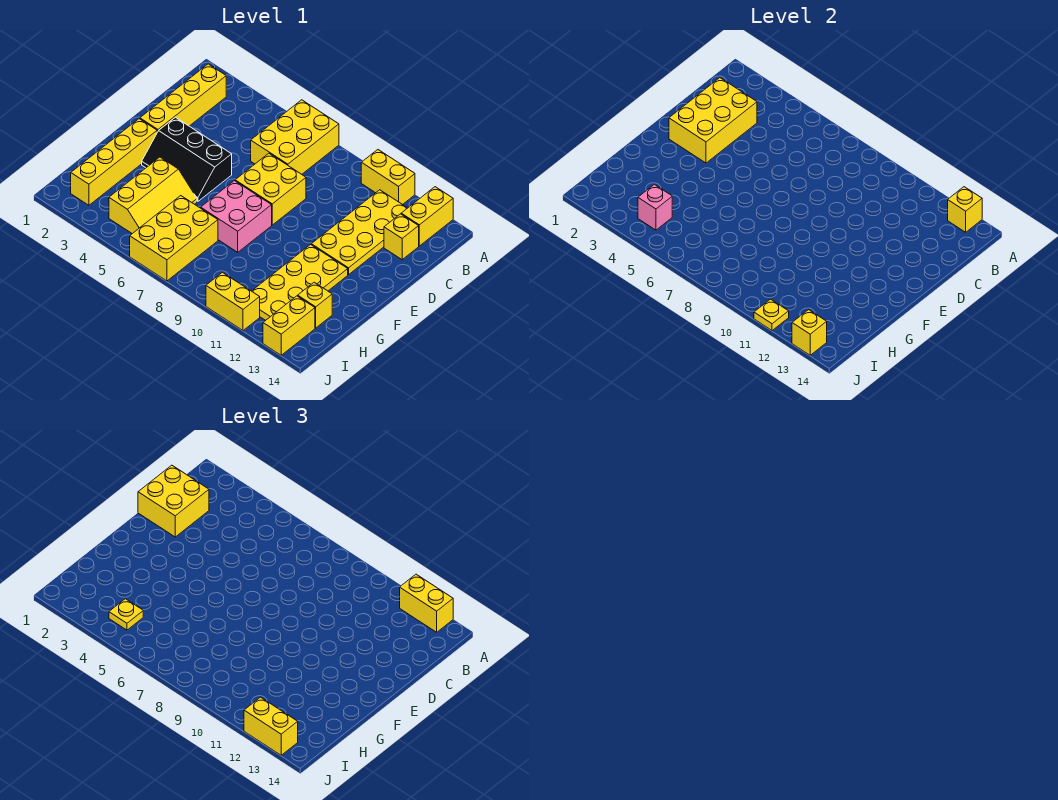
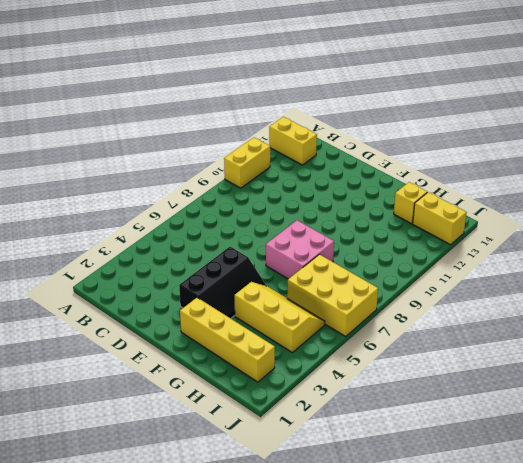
none -> yellow 2x3 brick [251,100,339,174]
none -> yellow 1x4 brick [140,64,226,132]
none -> yellow 2x4 plate [311,190,407,275]

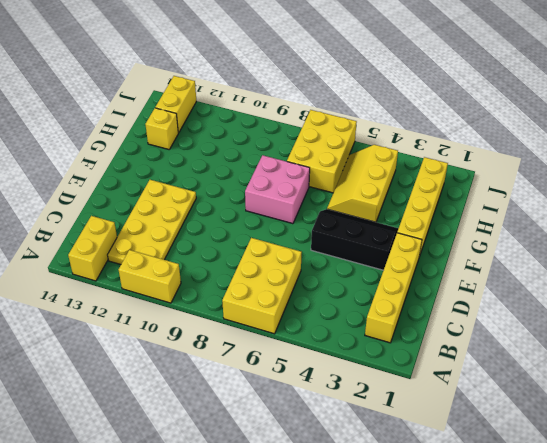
none -> yellow 1x1 brick [384,214,419,260]
none -> yellow 2x2 brick [235,153,306,225]
none -> yellow 2x4 plate [252,245,348,320]

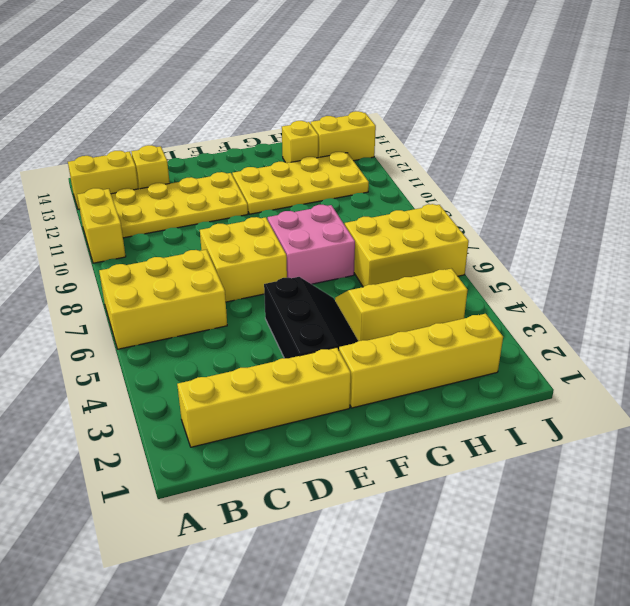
none -> yellow 1x2 brick [206,272,260,331]
none -> yellow 1x1 brick [948,187,982,232]
none -> yellow 2x3 brick [669,78,757,163]

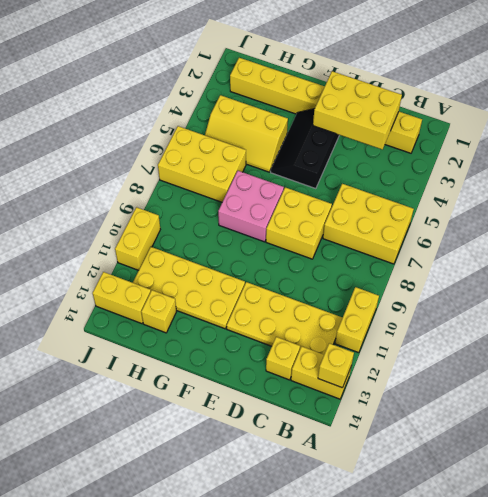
none -> pink 1x1 brick [638,184,672,230]
none -> yellow 1x1 plate [754,299,789,331]
none -> yellow 1x1 brick [792,310,827,355]

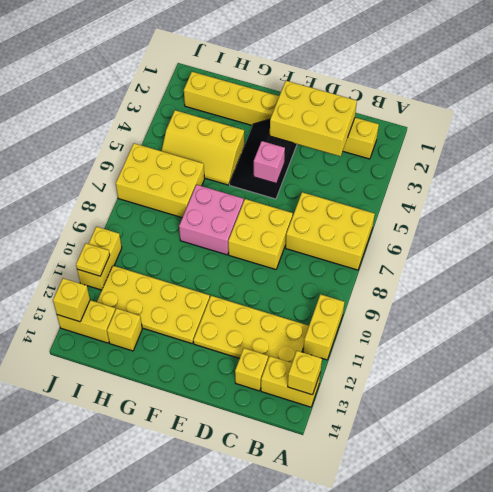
pink 1x1 brick [254,141,285,184] -> pink 1x1 brick moved to [638,184,672,230]
none -> yellow 1x2 brick [400,574,453,632]
none -> yellow 2x2 brick [138,465,209,537]
none -> yellow 1x1 plate [109,599,143,630]

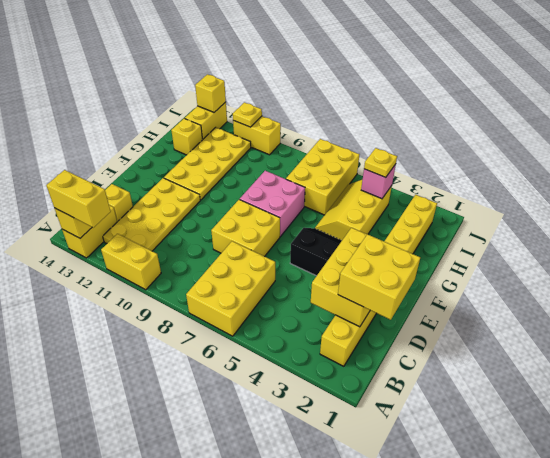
none -> yellow 1x2 brick [244,697,298,755]

